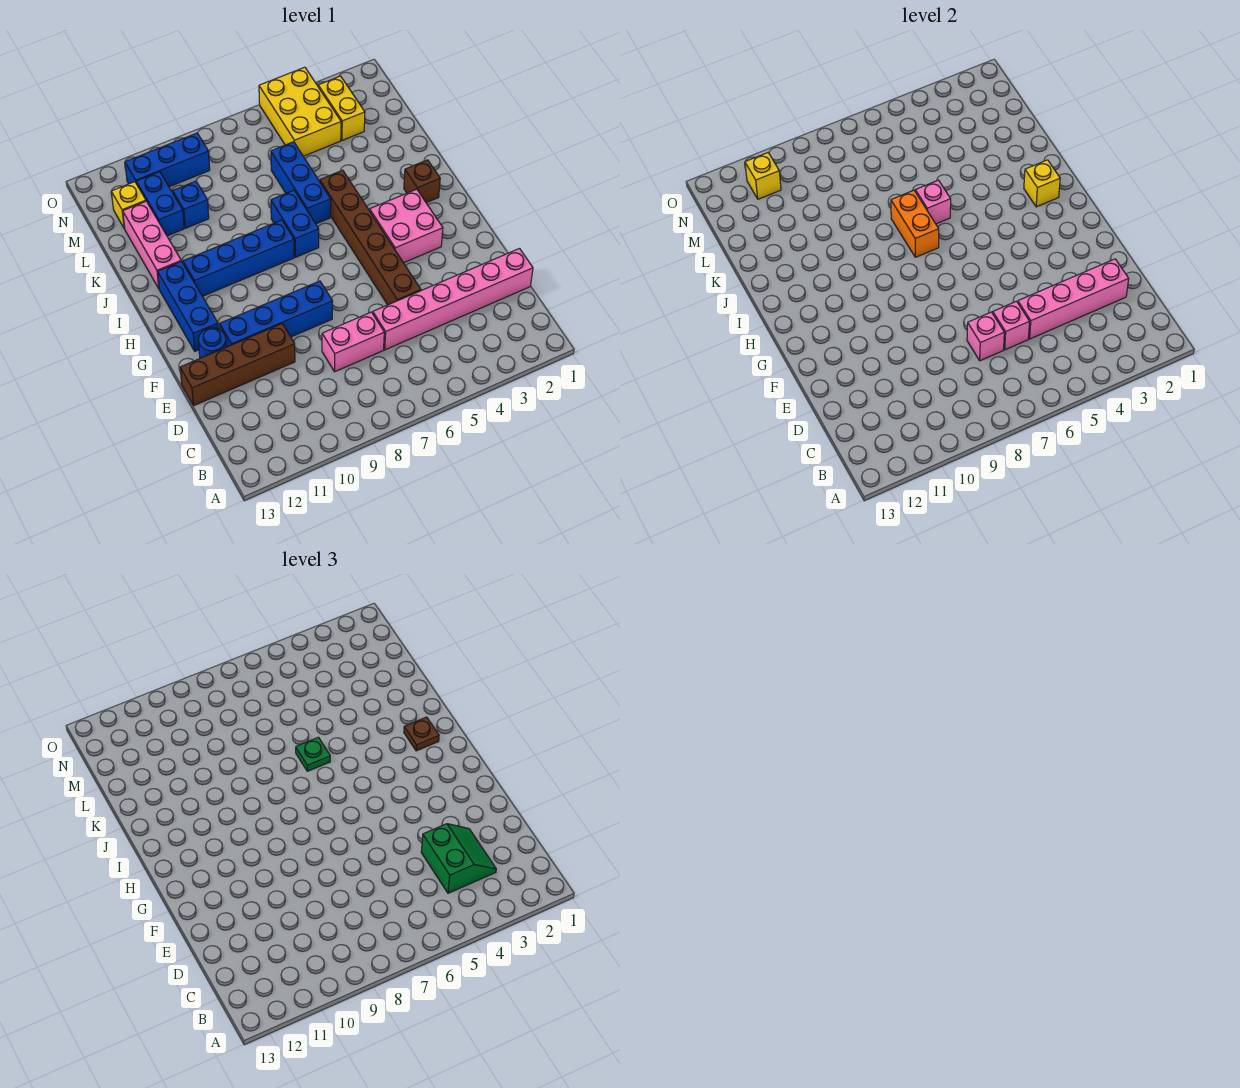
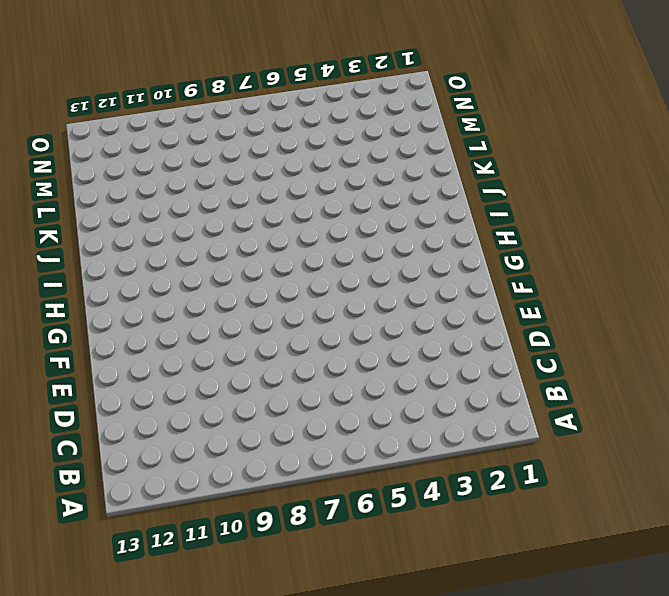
none -> pink 1x6 brick [373,249,533,350]
none -> pink 1x2 brick [322,312,384,372]
none -> brown 1x6 brick [320,170,421,305]

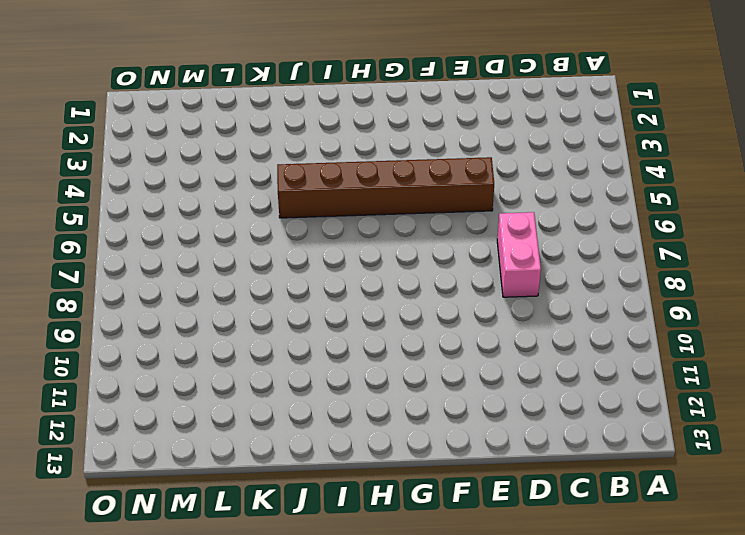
none -> pink 1x6 brick [373,249,533,350]
none -> brown 1x4 brick [180,324,295,406]
none -> blue 1x4 brick [220,281,333,347]

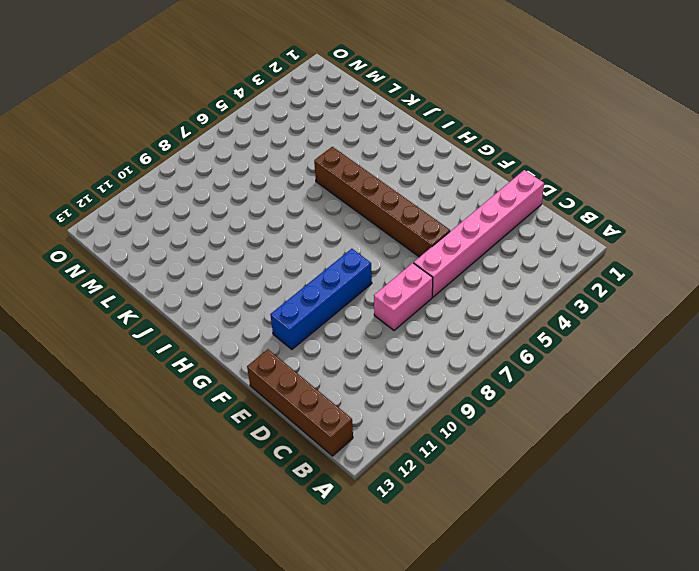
brown 1x4 brick [247,349,353,456] -> brown 1x4 brick turned to [180,324,295,406]
none -> blue 1x1 round brick [199,328,226,358]
none -> pink 2x2 brick [370,189,443,263]
none -> blue 1x3 brick [158,261,218,351]

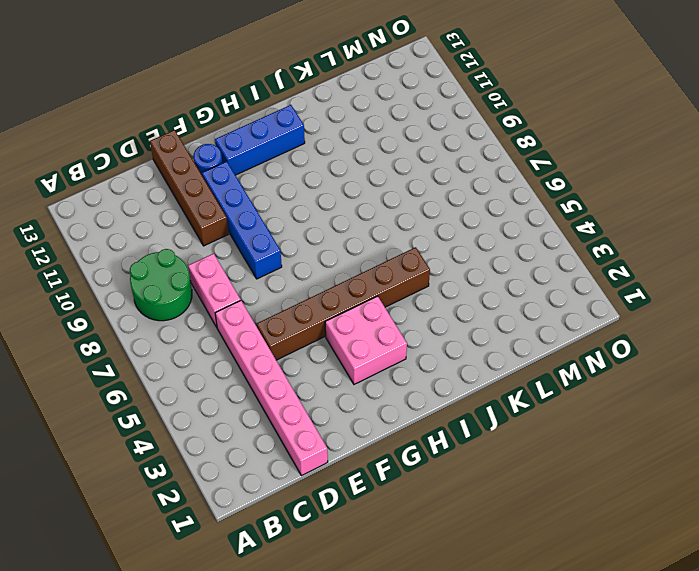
green 2x2 round brick [130,249,192,321] -> none
none -> brown 1x1 brick [404,160,440,203]
none -> blue 1x2 brick [271,190,319,257]
none -> blue 1x4 brick [183,220,294,296]

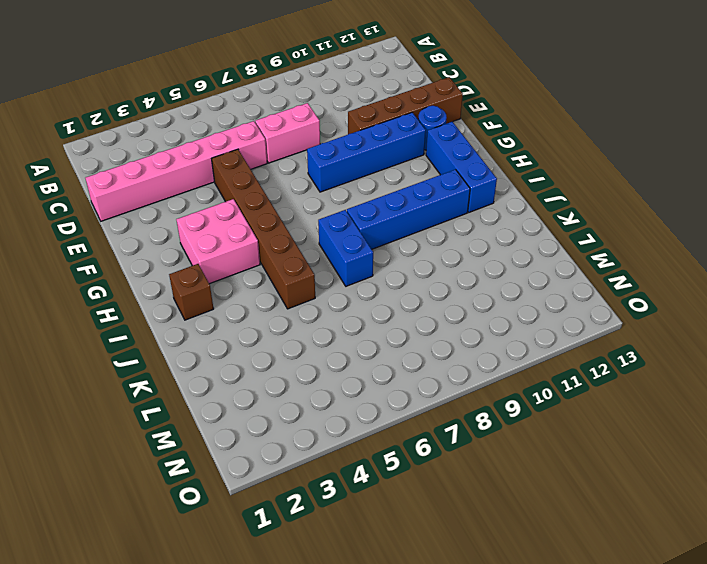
none -> blue 1x3 brick [271,142,331,224]
none -> pink 1x3 brick [123,201,181,288]
none -> blue 1x1 brick [173,181,209,228]

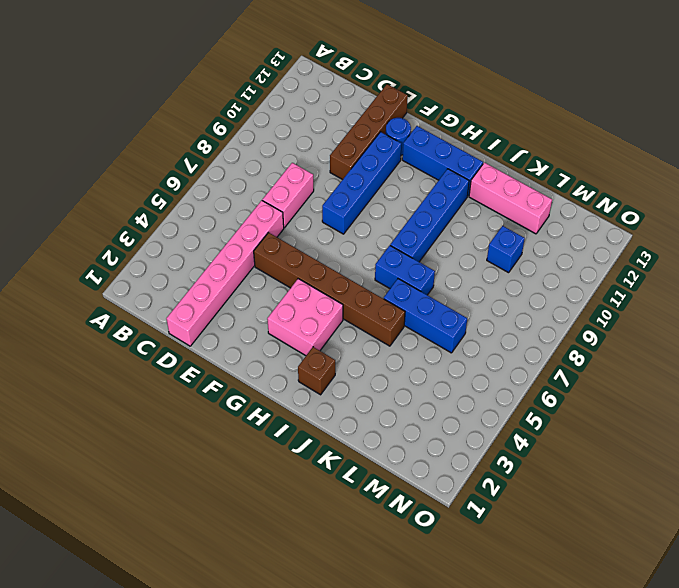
none -> blue 1x2 brick [136,172,184,236]
none -> yellow 1x2 brick [318,76,365,140]
none -> yellow 2x3 brick [259,67,341,156]

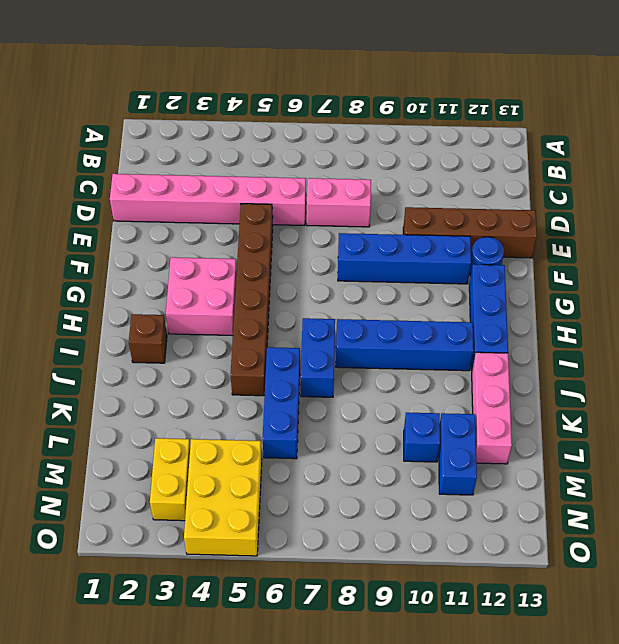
none -> yellow 1x1 brick [111,182,146,229]
none -> blue 1x3 brick [125,133,210,187]
none -> pink 1x4 brick [1018,259,1129,339]

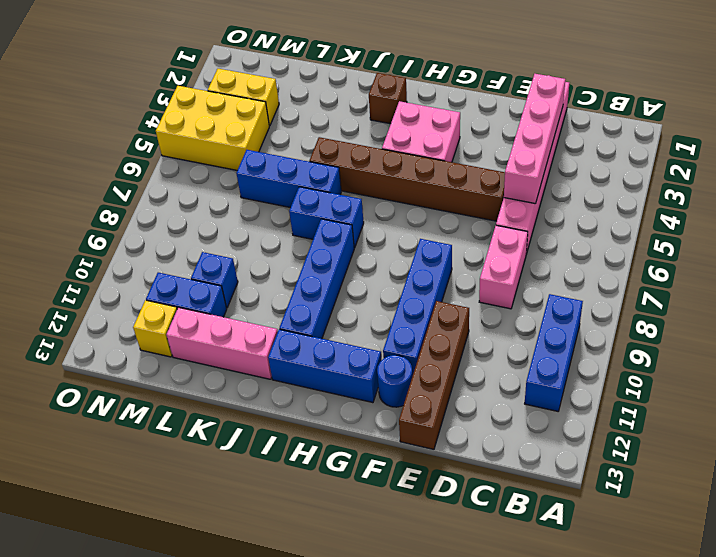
blue 1x3 brick [525,294,583,411] -> blue 1x3 brick moved to [125,133,210,187]
none -> pink 1x1 brick [993,301,1030,350]
none -> pink 1x1 brick [967,312,1004,361]
none -> yellow 1x1 brick [1024,160,1060,207]

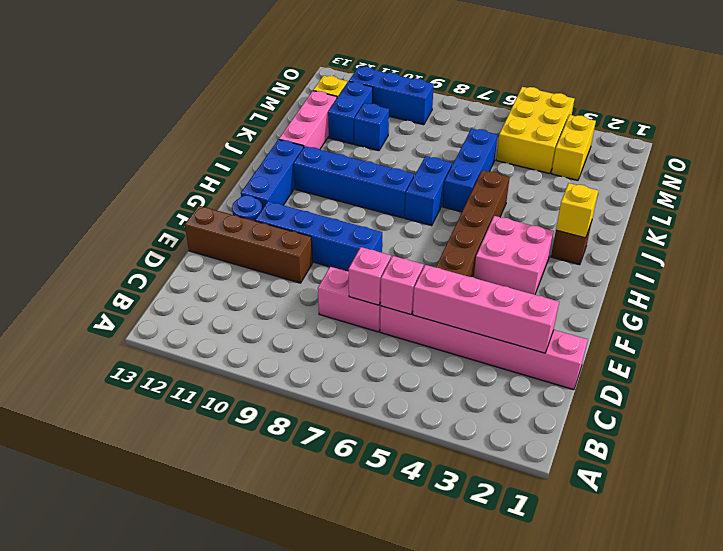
none -> orange 1x2 brick [891,190,939,257]
none -> pink 1x1 brick [915,180,951,224]
none -> yellow 1x1 brick [745,153,781,199]

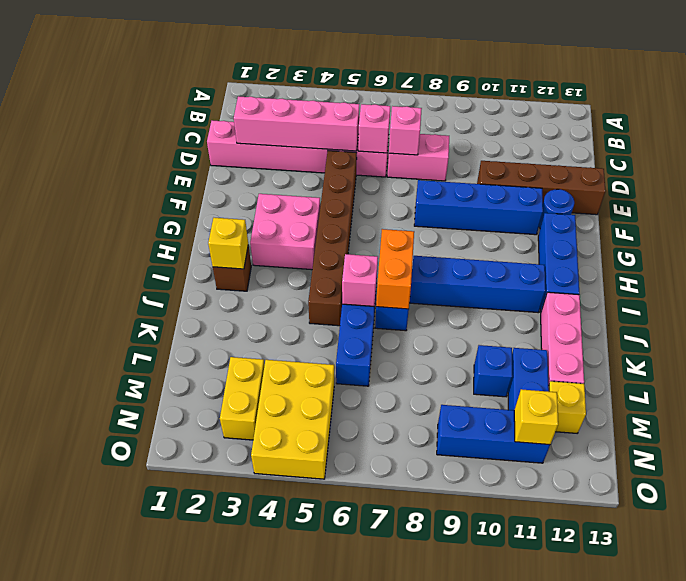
none -> green 2x2 slope [421,824,496,893]
none -> brown 1x1 plate [404,717,439,751]
none -> green 1x1 plate [296,737,330,771]

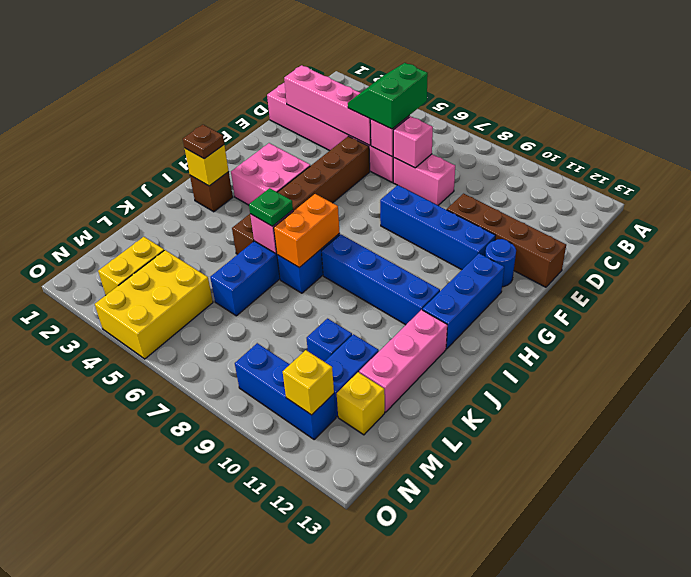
green 2x2 slope [348,63,428,129] -> green 2x2 slope moved to [421,824,496,893]

